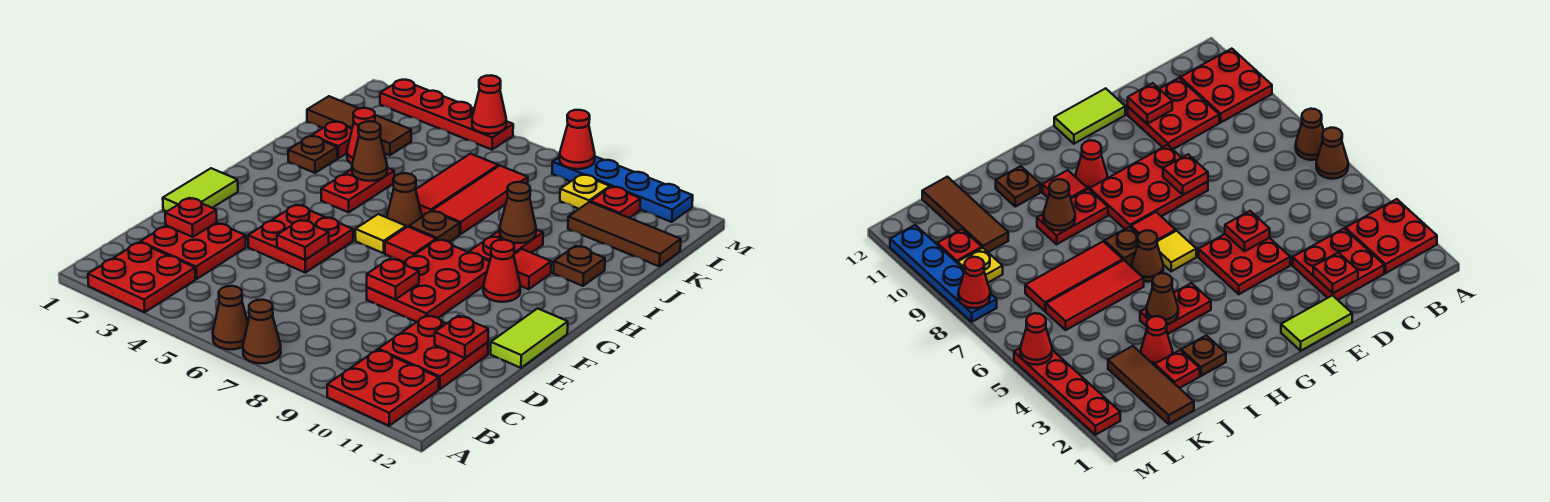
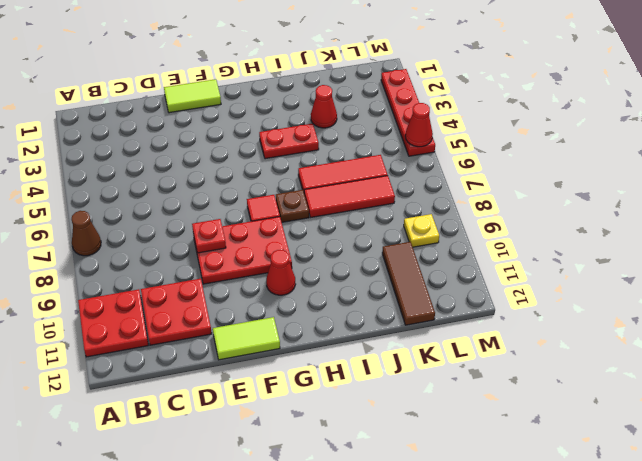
none -> red 2x2 plate [88,242,195,312]
none -> brown 1x1 cone [213,286,248,349]
none -> red 2x2 plate [140,223,246,279]
none -> red 2x2 plate [248,205,353,273]

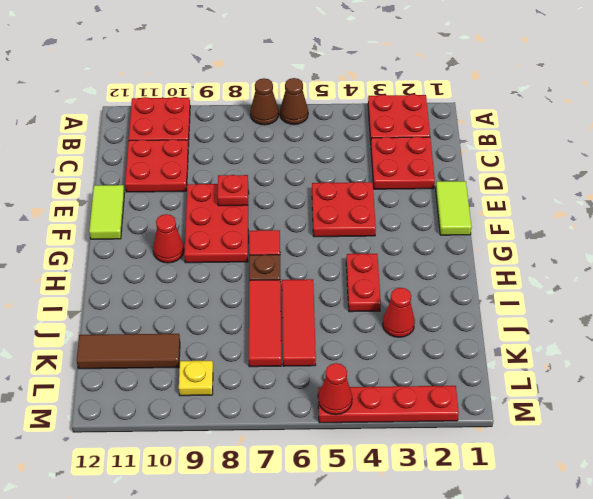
none -> yellow 1x1 tile [355,214,406,253]
none -> brown 1x1 cone [387,173,422,227]
none -> red 1x2 plate [469,230,543,261]
none -> red 1x1 tile [514,249,551,289]

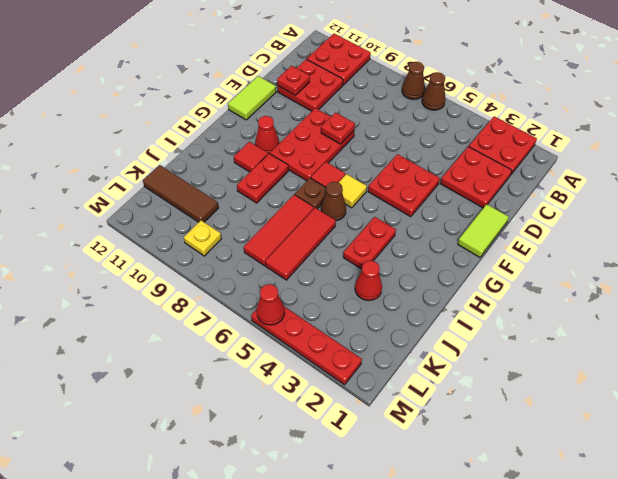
none -> brown 1x1 plate [288,136,337,173]
none -> brown 1x1 plate [553,246,605,286]
none -> red 1x1 plate [312,122,352,158]
none -> brown 1x3 tile [307,96,411,155]

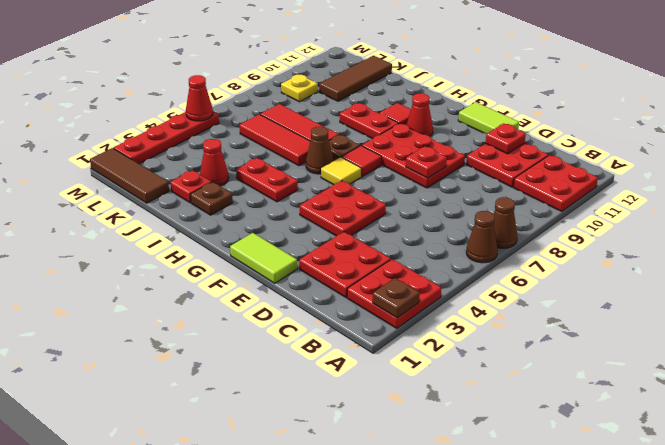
brown 1x1 plate [373,278,420,318] -> brown 1x1 plate moved to [553,246,605,286]
brown 1x3 tile [90,148,169,203] -> brown 1x3 tile turned to [307,96,411,155]
none -> red 1x1 plate [591,187,640,218]
none -> blue 1x4 plate [552,157,693,222]
none -> red 1x1 plate [165,198,217,237]
none -> red 1x1 plate [277,220,329,260]

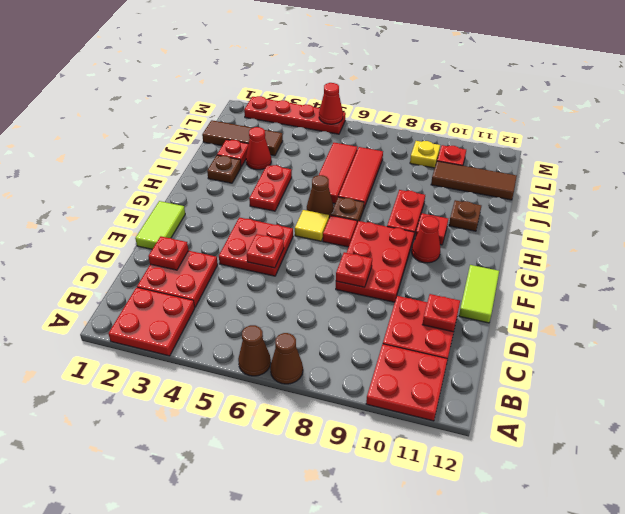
none -> blue 1x4 plate [552,157,693,222]
none -> brown 1x1 cone [352,121,387,181]
none -> brown 1x1 cone [500,182,536,243]
none -> red 1x1 cone [559,110,595,169]

